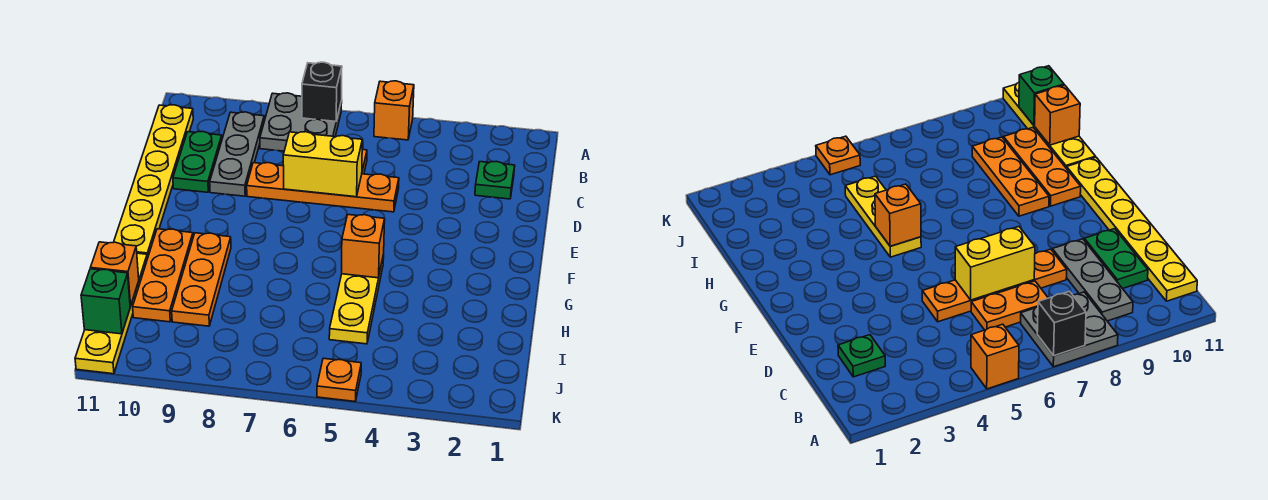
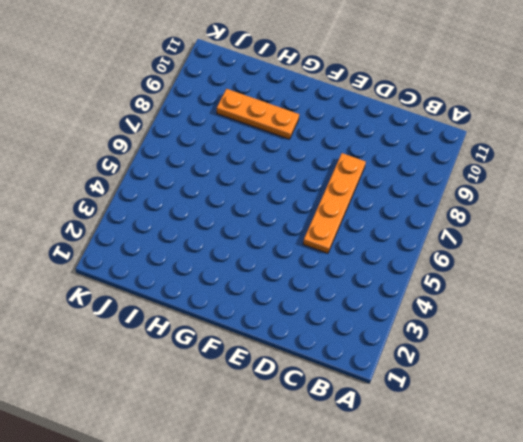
none -> orange 1x1 brick [374,81,414,140]
none -> grey 2x2 plate [260,93,342,151]
none -> grey 1x3 plate [210,112,264,196]

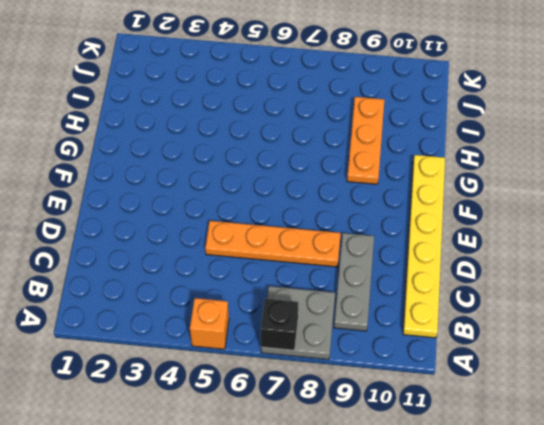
none -> green 1x1 plate [475,161,515,199]
none -> orange 1x2 plate [971,281,1048,330]
none -> green 1x2 plate [173,131,222,192]

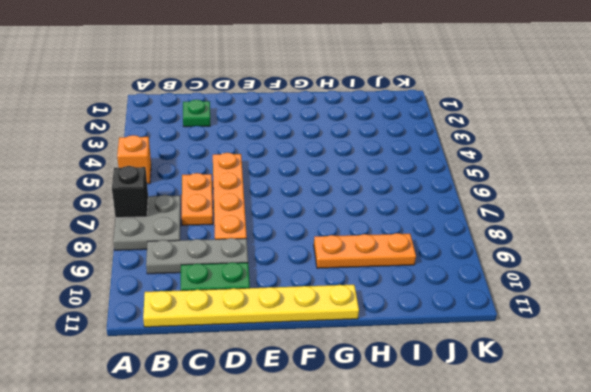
none -> yellow 1x3 plate [329,254,384,344]
none -> orange 1x3 plate [133,229,193,322]
none -> yellow 1x4 plate [75,253,147,374]

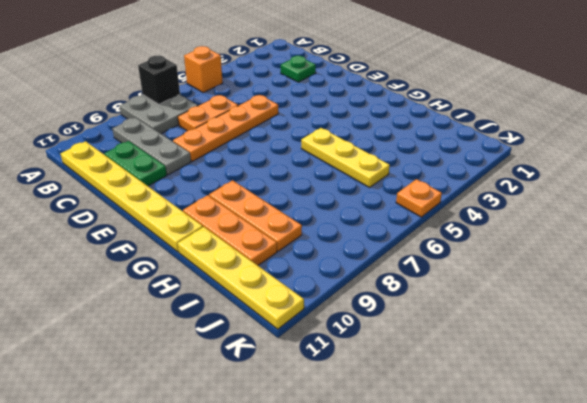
none -> yellow 1x2 brick [283,132,362,197]
none -> orange 1x1 brick [342,215,385,278]
none -> orange 1x1 brick [91,242,139,306]

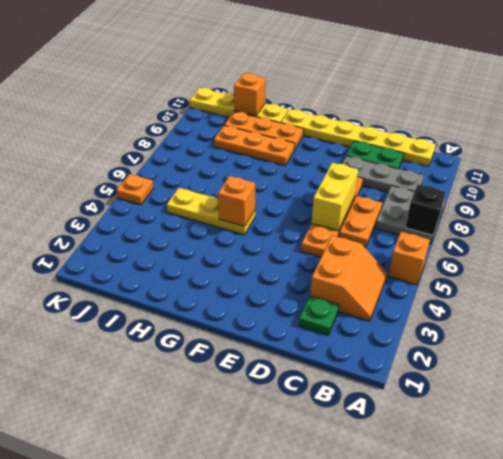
orange 2x2 slope [310,235,387,321] -> none
none -> green 1x1 brick [81,269,130,334]

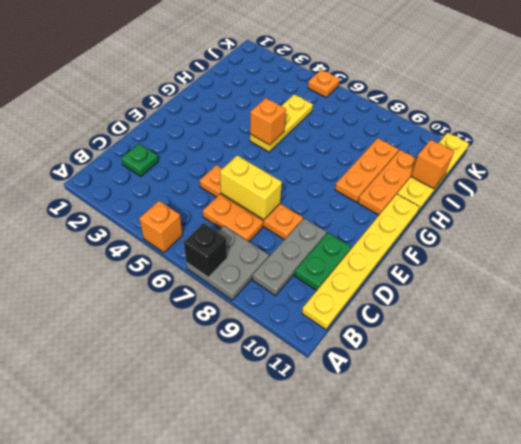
none -> green 1x1 brick [81,269,130,334]

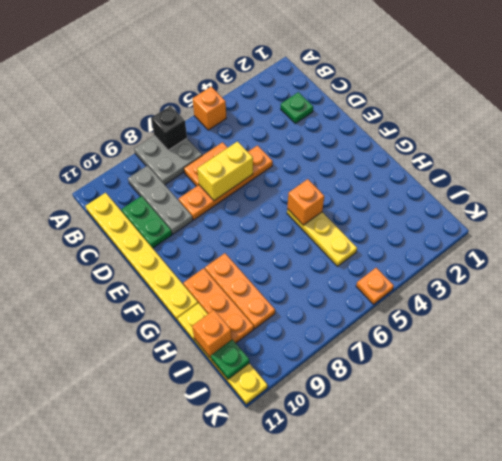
green 1x1 plate [211,339,249,379] -> green 1x1 brick [81,269,130,334]

